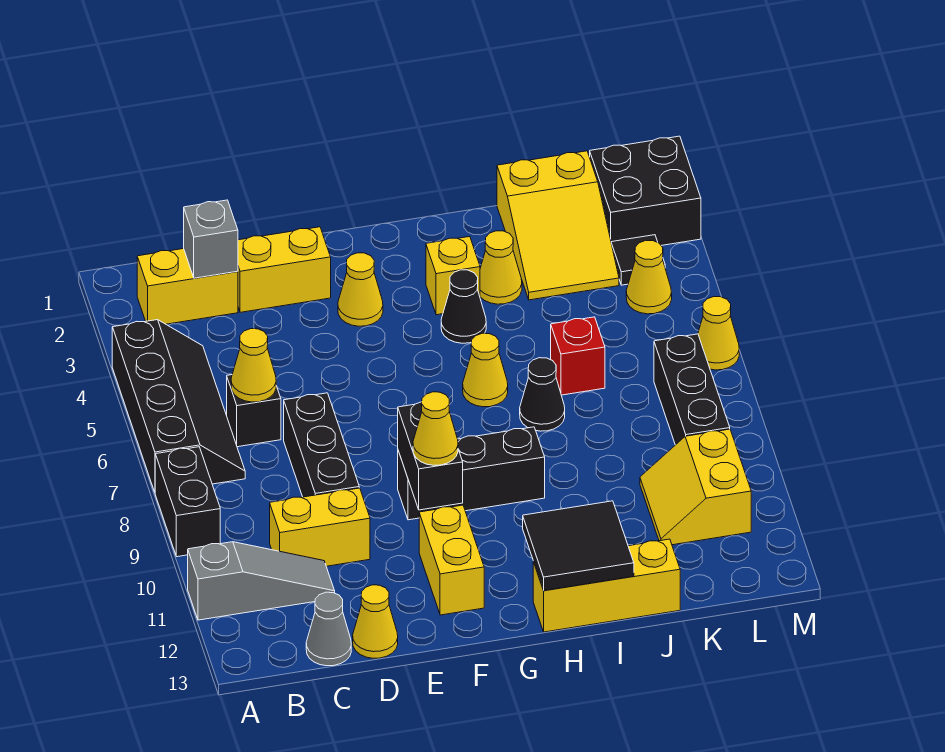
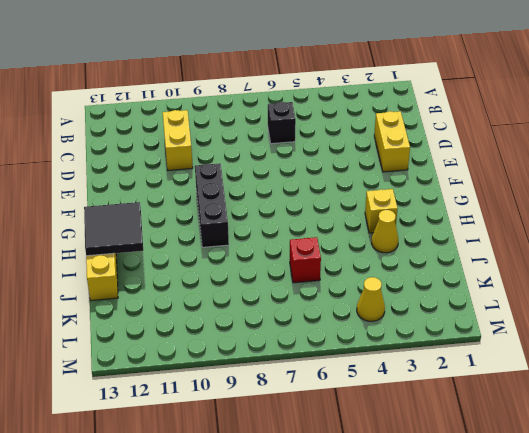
none -> black 2x4 slope [112,320,245,492]
none -> black 1x2 brick [155,447,220,557]
none -> grey 1x3 slope [188,542,335,620]
none -> yellow 1x2 brick [137,249,238,324]

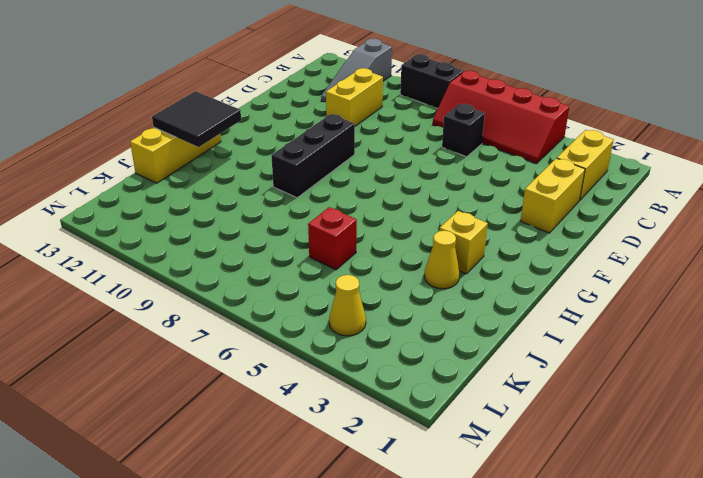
red 2x4 slope [433,71,569,163] -> black 2x4 slope [112,320,245,492]
none -> grey 1x1 cone [306,592,351,666]
none -> black 1x3 brick [284,393,359,497]
none -> yellow 1x1 cone [353,585,398,658]
none -> yellow 1x1 cone [338,253,383,326]

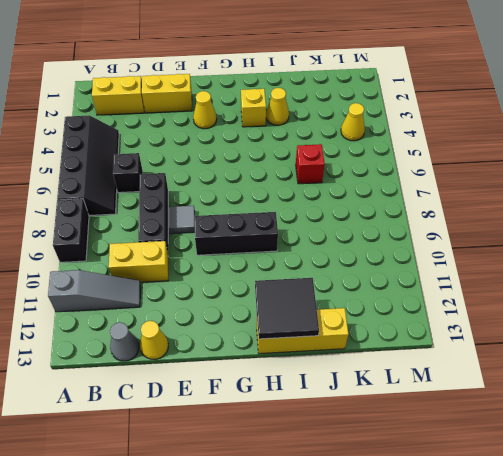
grey 1x1 tile [169,206,195,234] -> none
none -> yellow 1x2 brick [419,505,484,615]
none -> black 1x1 cone [441,270,486,343]
none -> yellow 1x1 cone [463,333,508,407]
none -> black 1x1 cone [520,358,565,431]

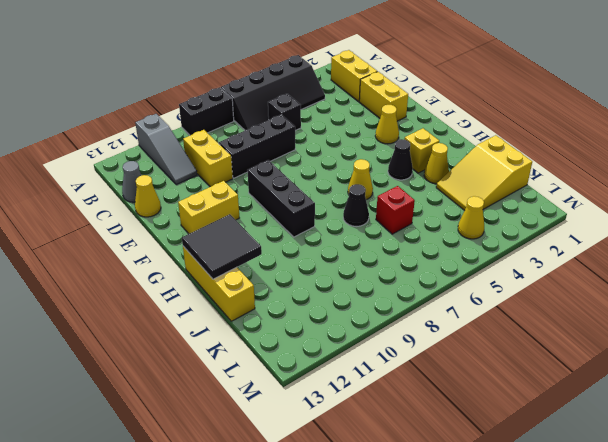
none -> yellow 2x2 slope [640,429,751,545]
none -> black 2x2 brick [590,136,701,245]
none -> black 1x1 tile [611,235,665,285]
none -> black 1x3 brick [654,334,730,445]

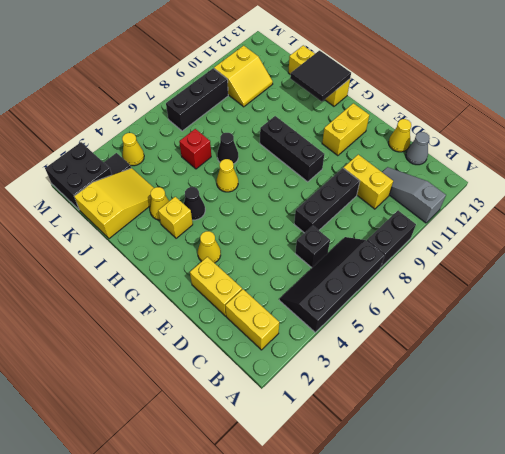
none -> yellow 1x1 cone [698,297,739,370]
none -> grey 1x1 brick [184,200,238,278]
none -> yellow 1x1 cone [231,329,276,402]
none -> black 1x2 brick [398,402,463,510]

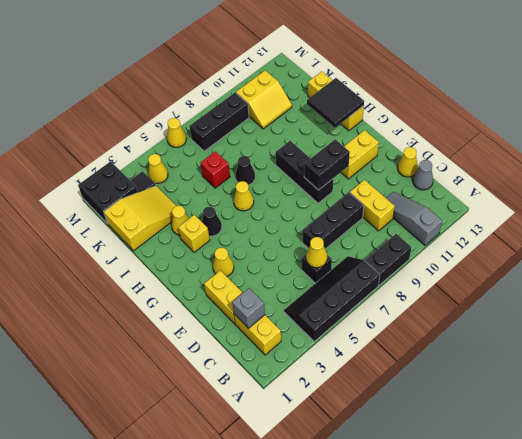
none -> yellow 1x1 cone [413,392,458,465]

